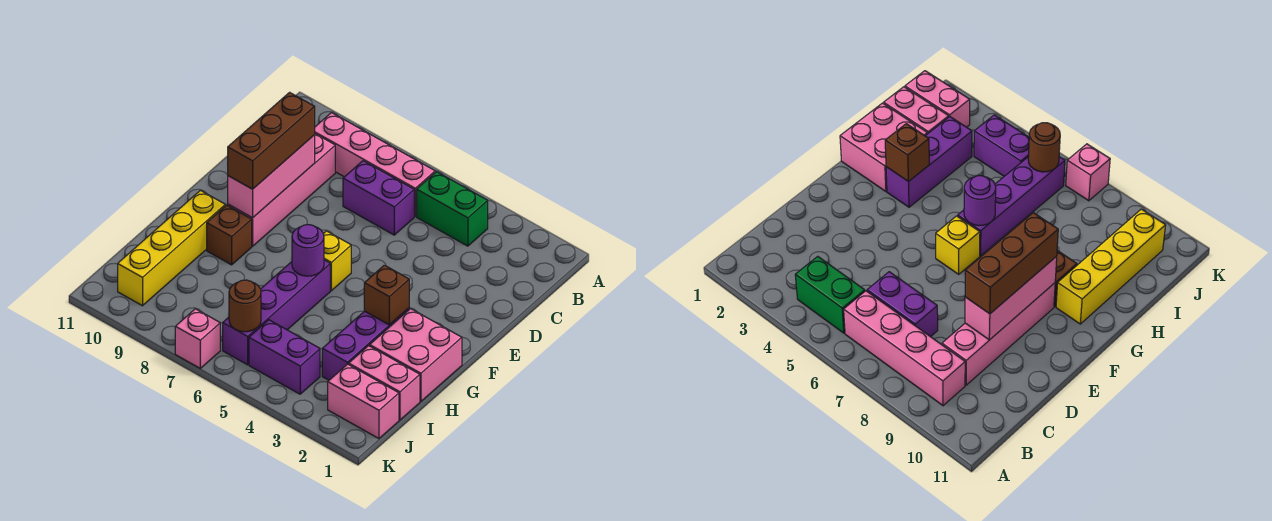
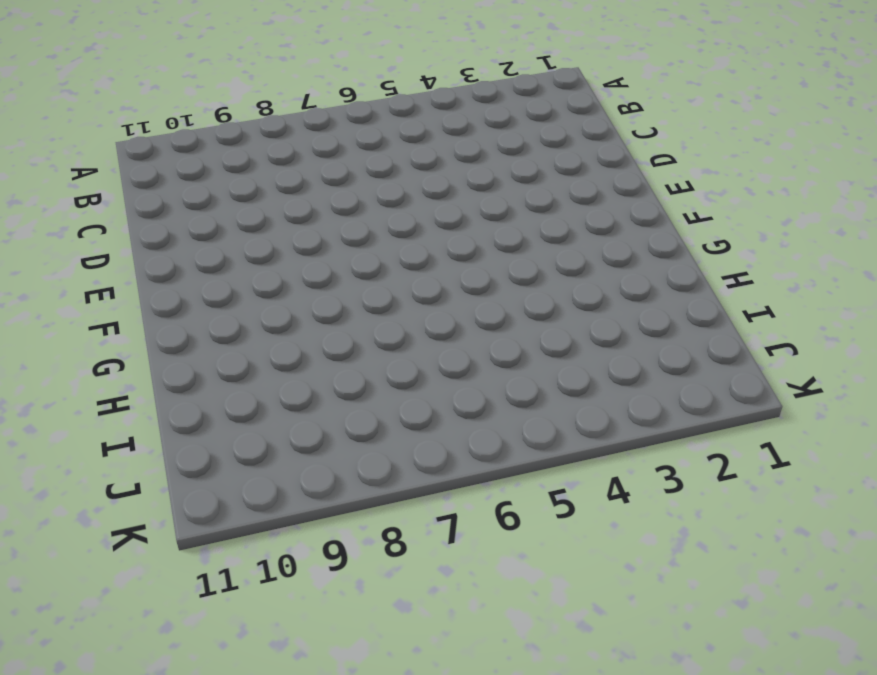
none -> green 1x2 brick [417,172,488,246]
none -> pink 1x4 brick [315,113,435,216]
none -> purple 1x2 brick [343,161,414,235]

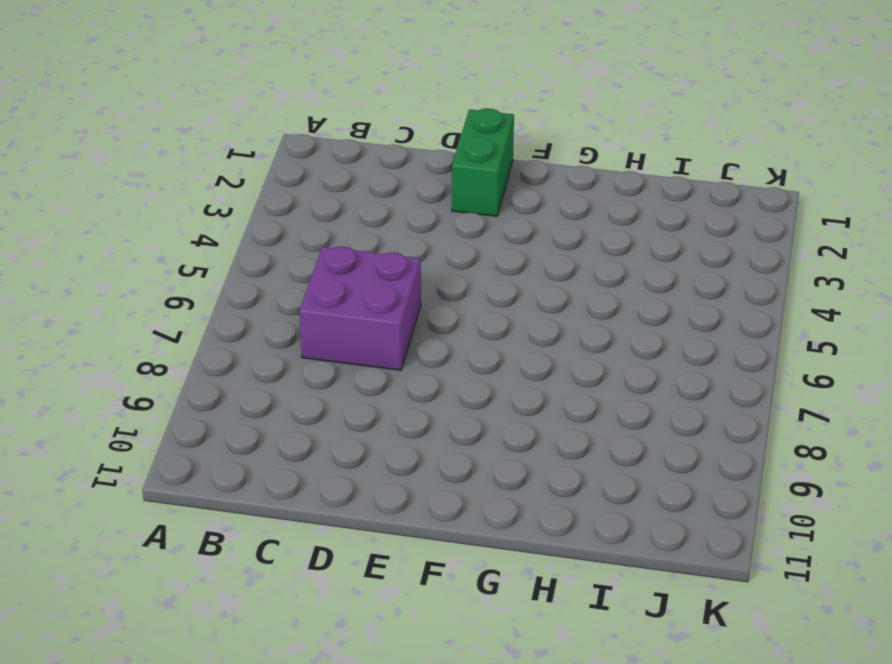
purple 2x2 brick [299,247,421,370] -> purple 1x2 brick [343,161,414,235]
green 1x2 brick [452,108,514,216] -> green 1x2 brick moved to [417,172,488,246]
none -> pink 1x4 brick [315,113,435,216]
none -> pink 1x4 brick [228,134,335,246]
none -> yellow 1x1 brick [323,231,351,291]

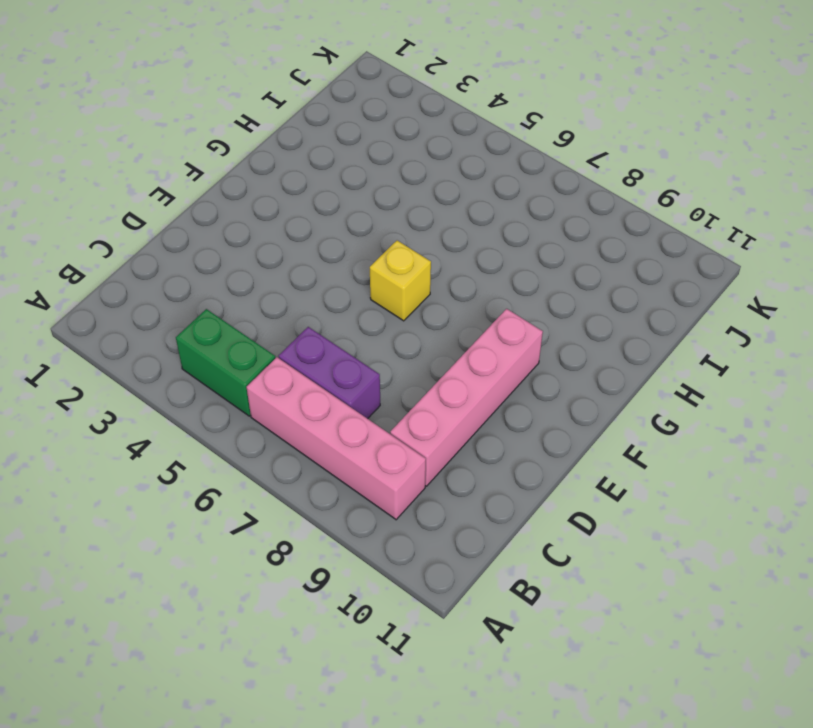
none -> pink 2x2 brick [370,309,462,402]
none -> purple 1x3 brick [322,308,409,380]
none -> purple 1x4 brick [223,260,330,365]

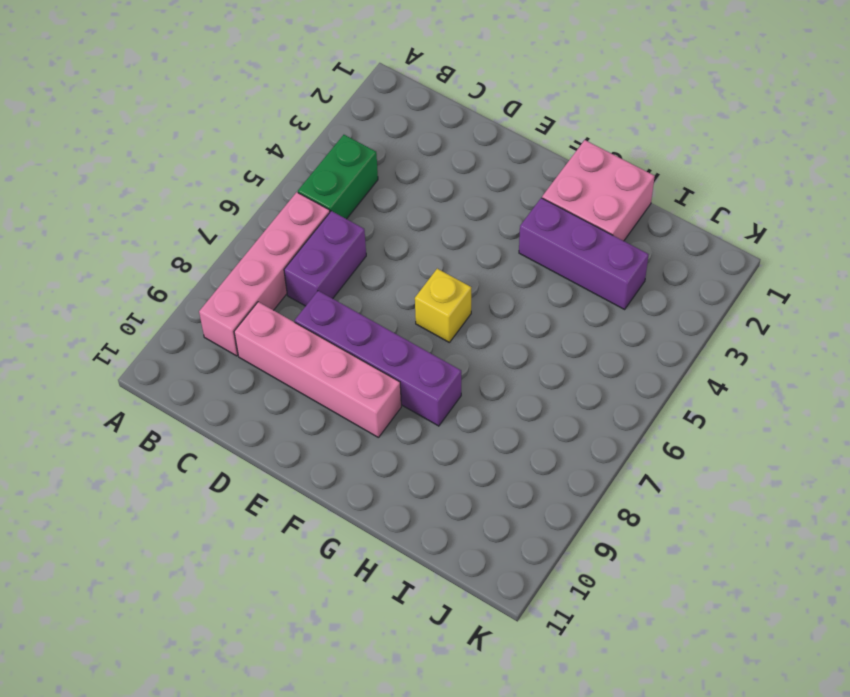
purple 1x4 brick [295,291,461,426] -> purple 1x4 brick moved to [223,260,330,365]
none -> brown 1x1 brick [207,205,252,265]
none -> yellow 1x4 brick [118,190,225,306]
none -> pink 1x2 brick [349,346,420,420]

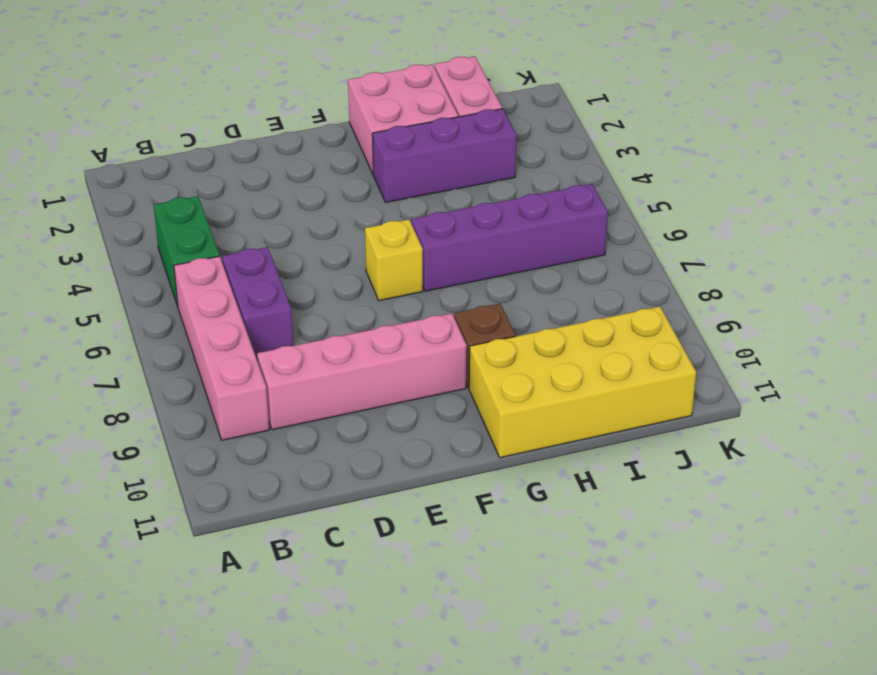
yellow 2x4 brick [469,307,696,458] -> yellow 1x4 brick [118,190,225,306]
none -> pink 1x2 brick [328,364,399,439]
none -> purple 1x2 brick [249,320,320,394]
none -> pink 1x1 brick [175,309,220,368]

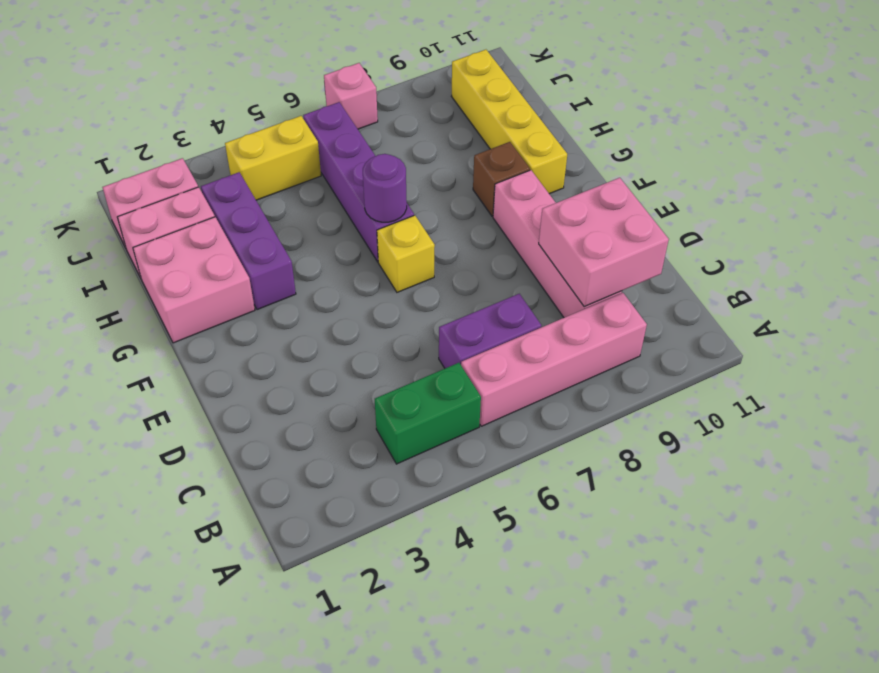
pink 2x2 brick [539,178,669,307] -> pink 1x3 brick [228,135,315,218]
yellow 1x2 brick [225,116,321,200] -> purple 1x2 brick [249,320,320,394]
none -> brown 1x1 brick [364,265,409,325]
none -> brown 1x1 round brick [229,280,261,332]
none -> brown 1x3 brick [228,92,315,189]

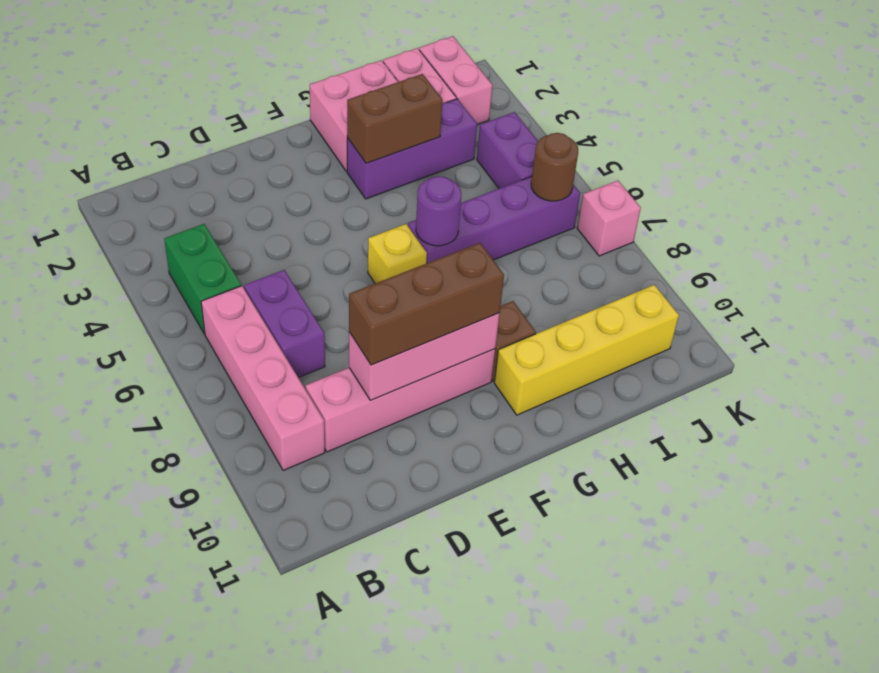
brown 1x2 brick [347,74,443,163] -> brown 1x1 brick [364,265,409,325]

